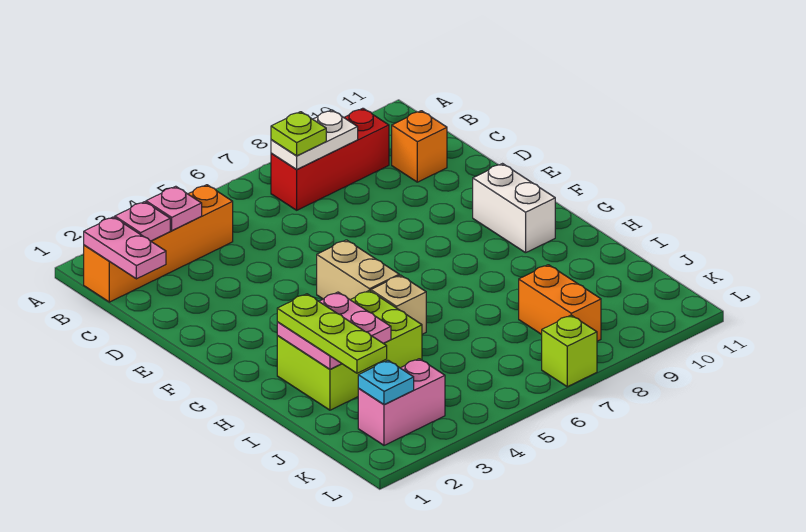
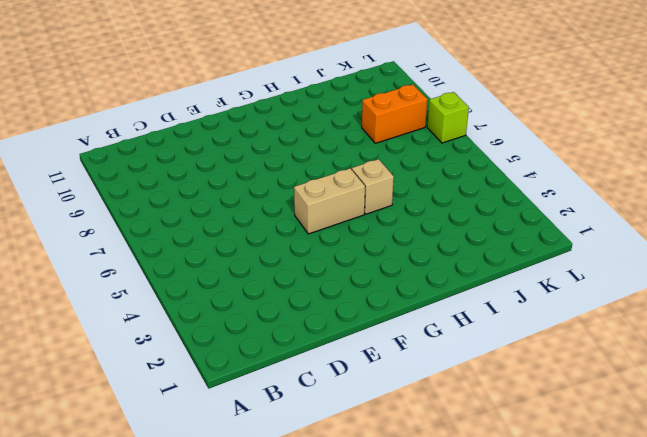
none -> orange 1x4 brick [84,185,233,302]
none -> red 1x3 brick [271,108,389,210]
none -> orange 1x1 brick [392,111,447,182]

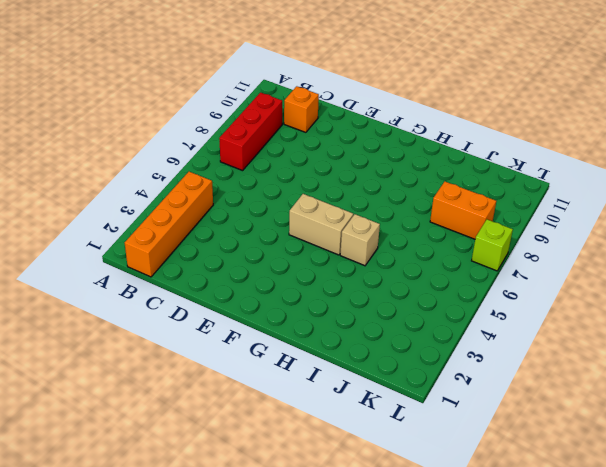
none -> white 1x2 brick [473,164,555,253]
none -> lime 2x3 brick [277,290,422,410]
none -> pink 1x2 brick [358,359,445,445]

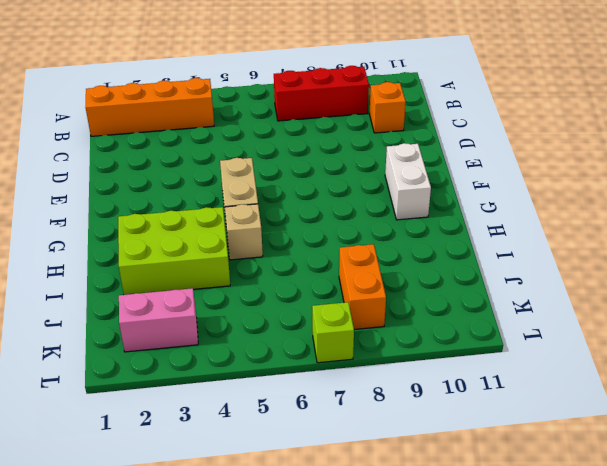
none -> pink 1x2 plate [84,217,166,279]
none -> pink 1x1 plate [115,202,170,241]
none -> pink 1x1 plate [146,186,202,230]

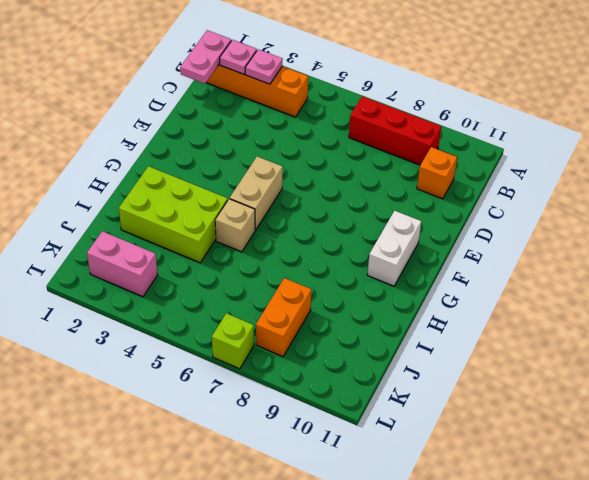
none -> white 1x2 plate [271,110,358,170]
none -> pink 2x2 plate [277,292,391,369]
none -> cyan 1x1 plate [358,360,414,405]

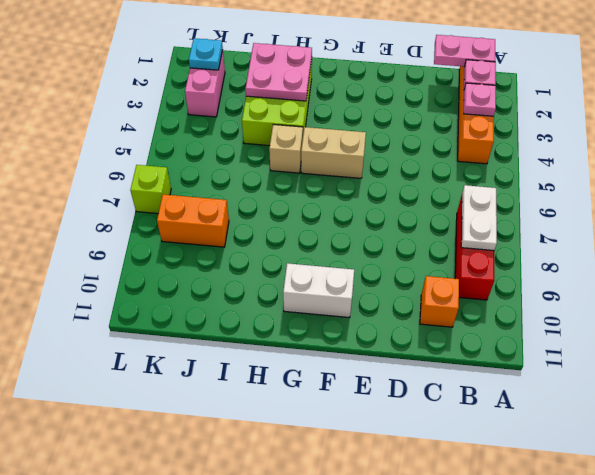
none -> lime 1x1 plate [271,112,326,156]
none -> lime 1x3 plate [277,294,387,373]

